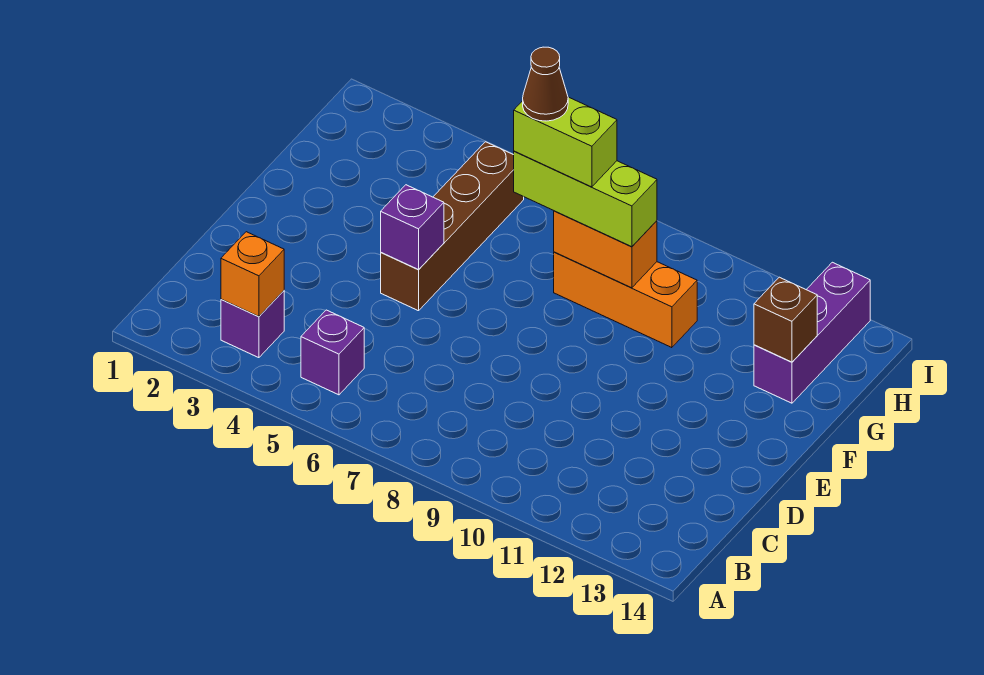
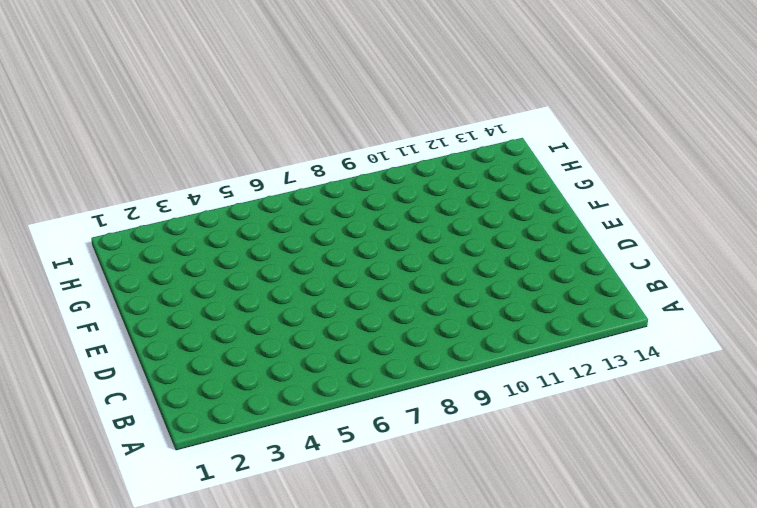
none -> purple 1x1 brick [221,291,284,358]
none -> purple 1x1 brick [301,310,364,395]
none -> brown 1x4 brick [381,142,524,311]

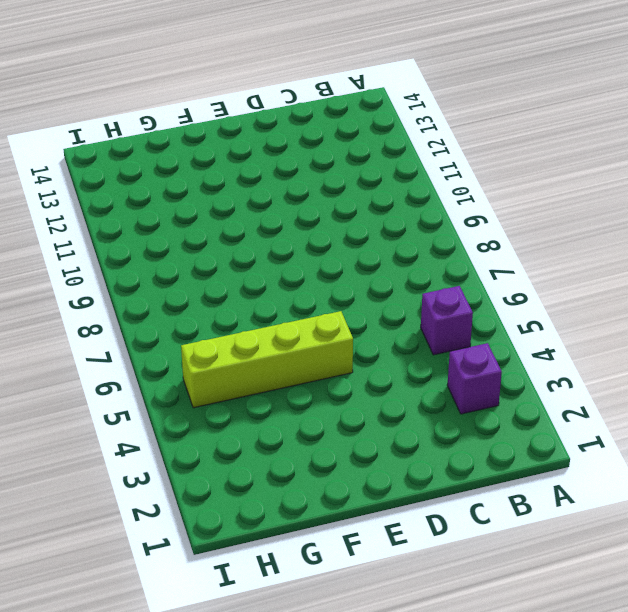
lime 1x4 brick [181,311,353,408] -> brown 1x4 brick [381,142,524,311]
none -> orange 1x3 brick [554,252,697,348]
none -> purple 1x3 brick [754,262,870,403]
none -> orange 1x1 brick [221,232,284,317]

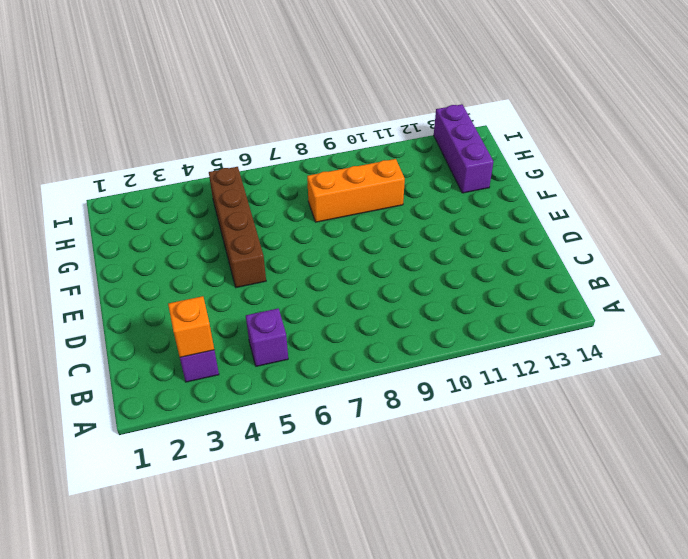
none -> purple 1x1 brick [381,185,444,270]
none -> orange 1x2 brick [554,211,657,288]
none -> brown 1x1 brick [754,277,817,362]

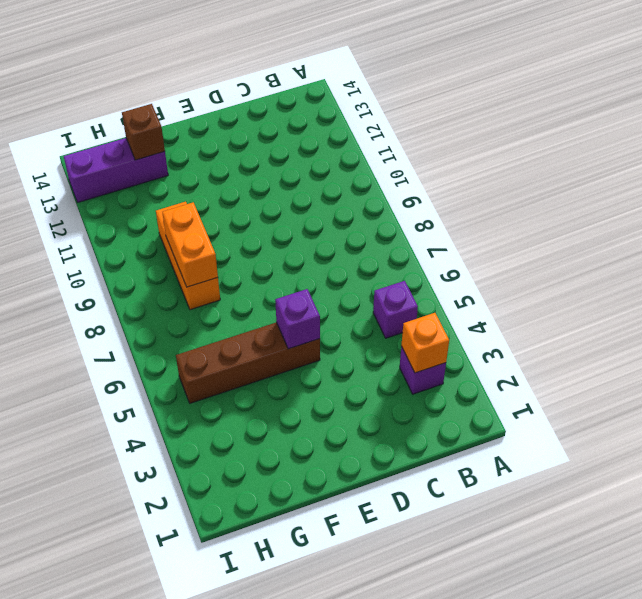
none -> lime 1x3 brick [514,151,657,247]
none -> lime 1x2 brick [514,97,617,187]
none -> brown 1x1 cone [523,47,568,121]

